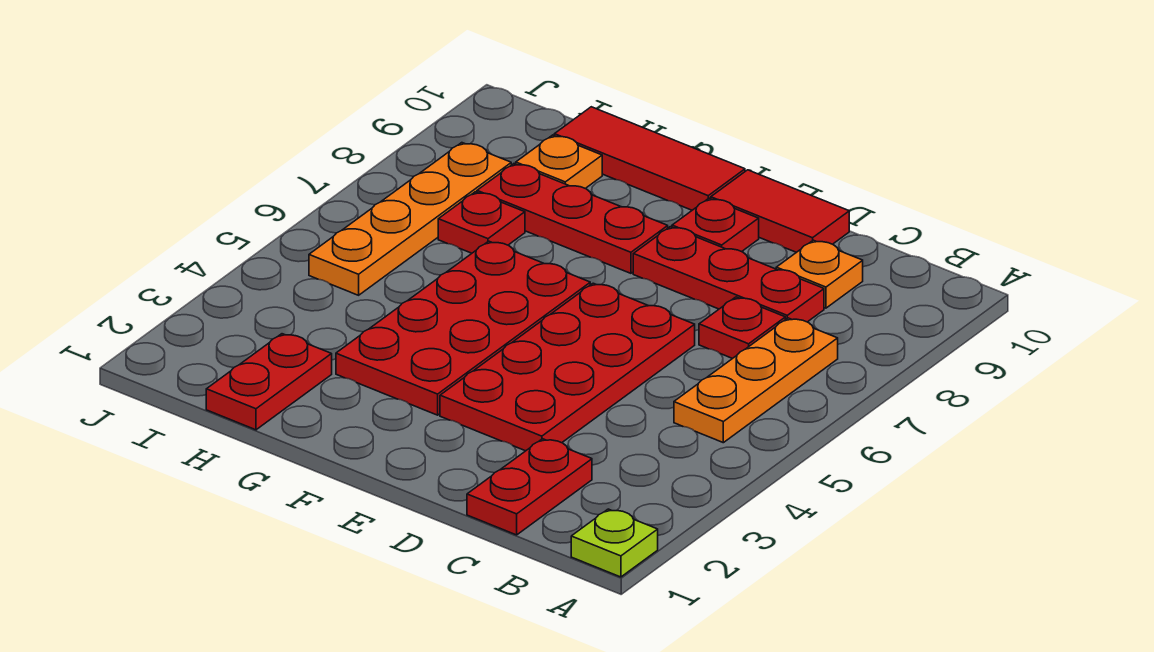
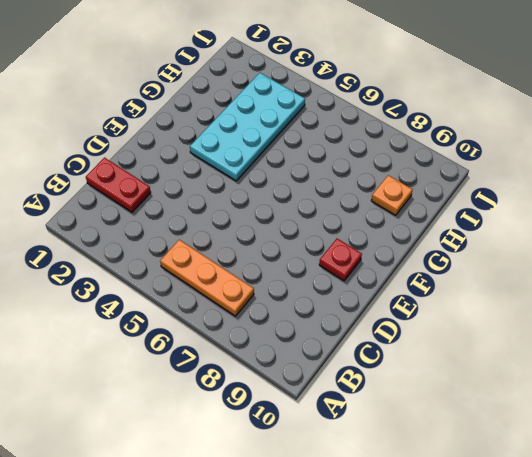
cyan 2x4 plate [190,73,305,181] -> red 2x4 plate [336,241,590,415]
none -> lime 1x1 plate [571,509,658,577]
none -> red 1x1 plate [699,297,785,359]
none -> red 1x3 plate [633,227,824,322]

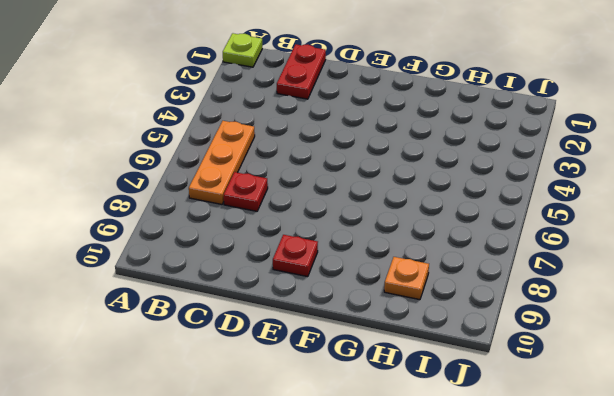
none -> red 1x3 plate [633,227,824,322]
none -> orange 1x1 plate [776,240,863,308]
none -> red 2x4 plate [440,283,695,451]

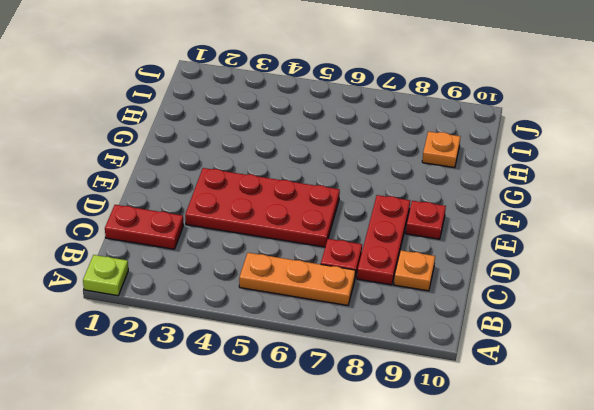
none -> red 1x2 tile [711,170,849,252]
none -> red 2x4 plate [336,241,590,415]
none -> red 1x3 plate [477,164,668,273]

